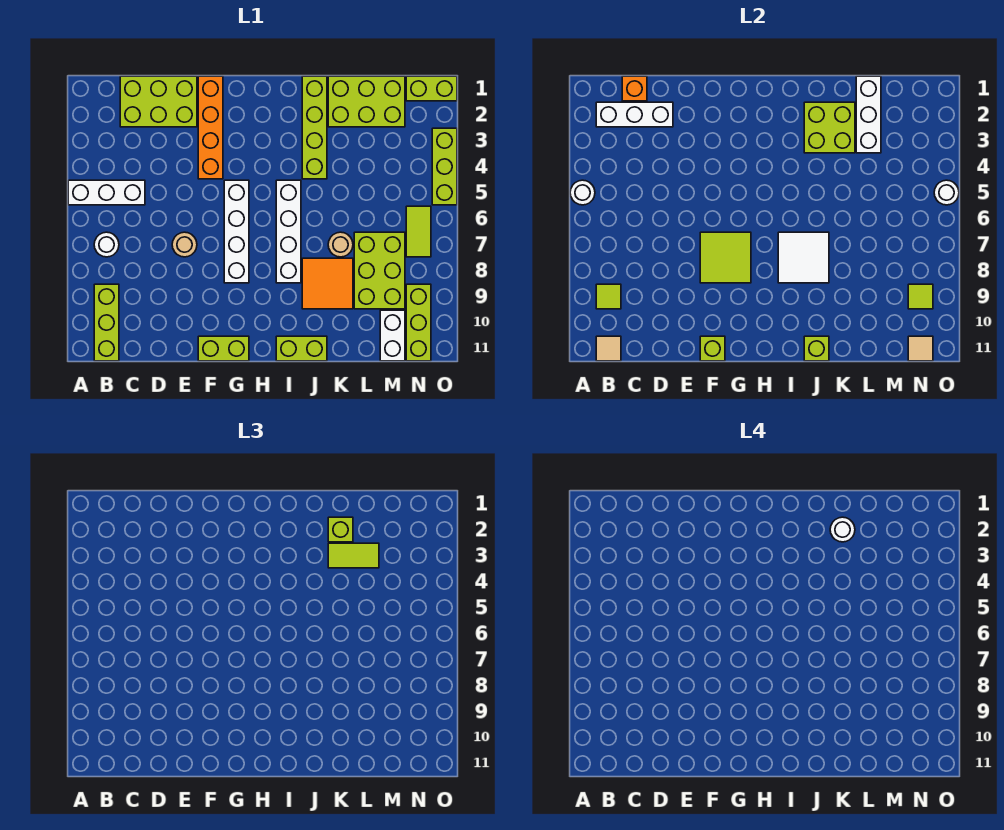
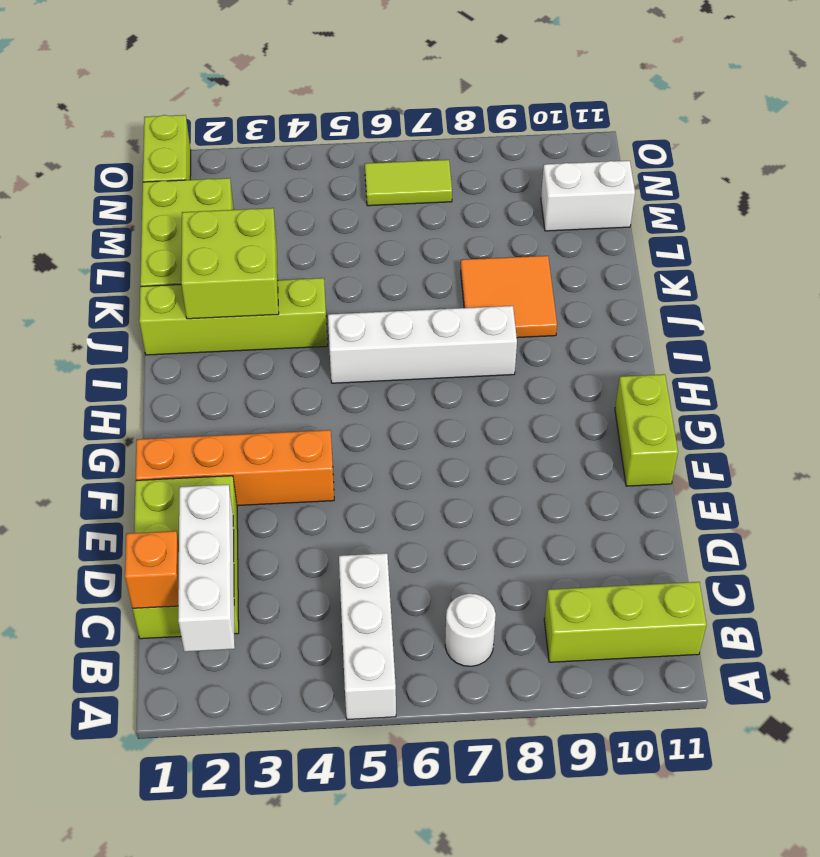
none -> tan 1x1 round brick [172,232,197,257]
none -> white 1x4 brick [224,180,249,283]
none -> lime 1x2 brick [276,336,327,361]
none -> tan 1x1 round brick [328,232,353,257]

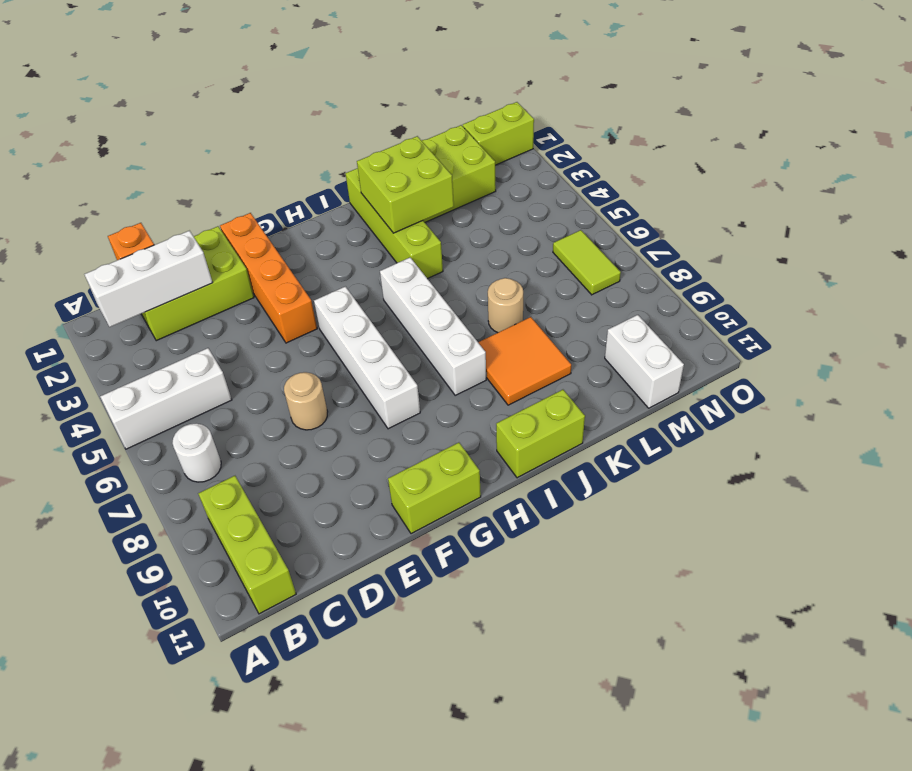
none -> lime 2x3 brick [354,232,405,309]
none -> lime 1x3 brick [406,284,431,361]
none -> lime 1x3 brick [432,128,457,205]
none -> white 1x1 round brick [570,180,595,205]

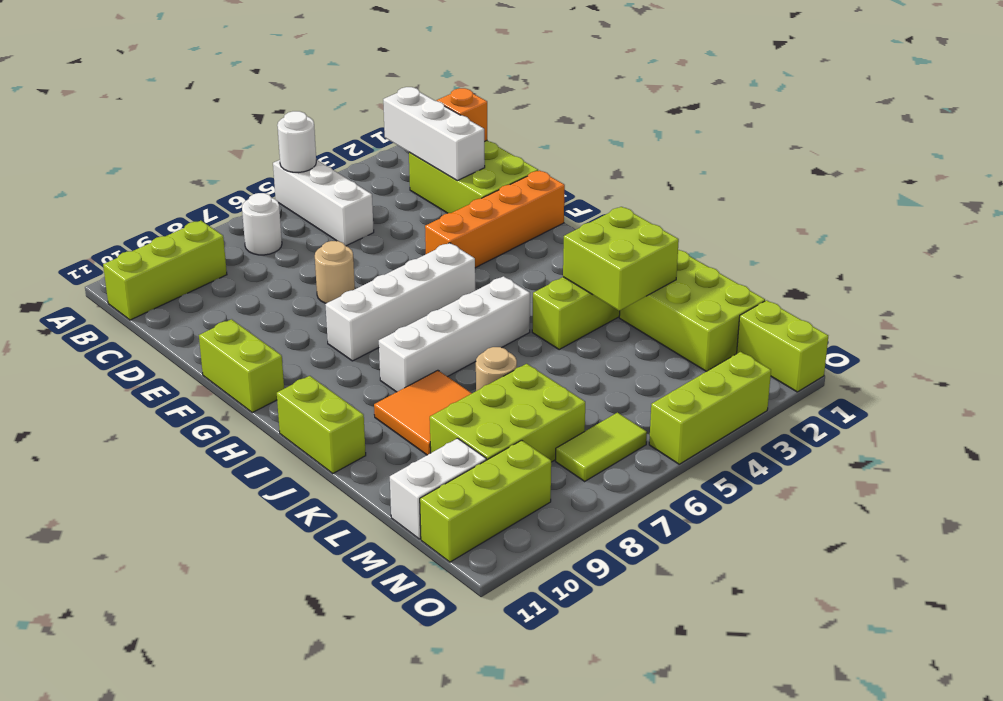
none -> lime 1x1 tile [596,284,621,309]
none -> tan 1x1 tile [596,336,621,361]
none -> lime 2x2 tile [700,232,751,283]
none -> lime 1x1 brick [700,336,725,361]

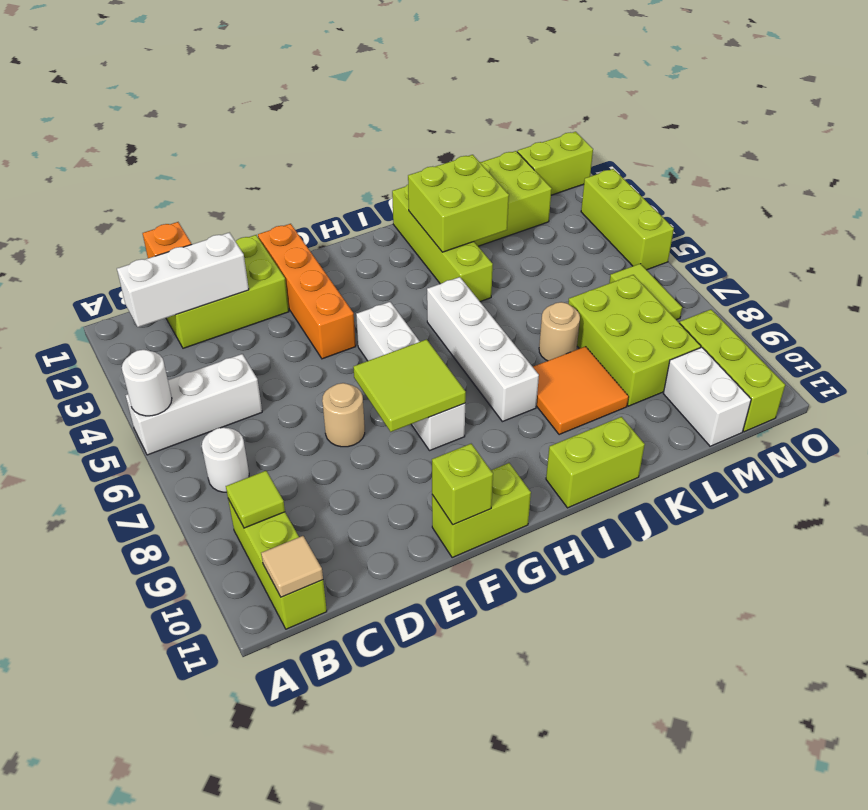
none -> white 2x2 tile [778,232,829,283]
none -> lime 1x1 brick [804,336,829,361]
none -> white 1x3 brick [856,76,881,153]
none -> lime 1x1 tile [908,284,933,309]

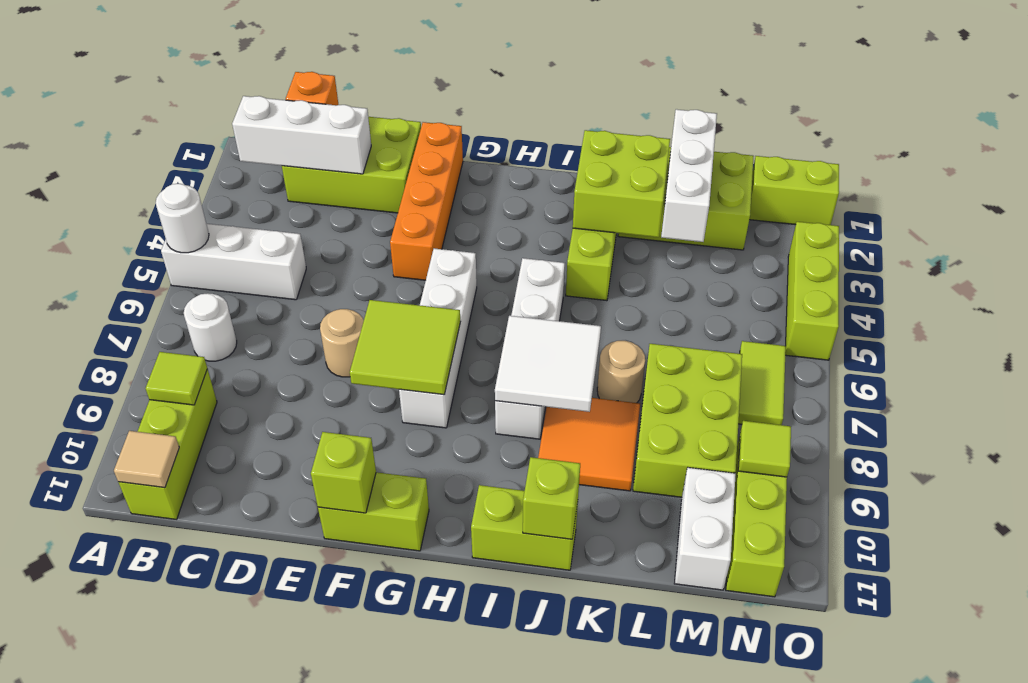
none -> tan 1x1 tile [908,336,933,361]
none -> white 1x1 round brick [934,180,959,205]
none -> lime 1x1 brick [328,517,353,542]
none -> lime 1x2 tile [328,543,379,568]

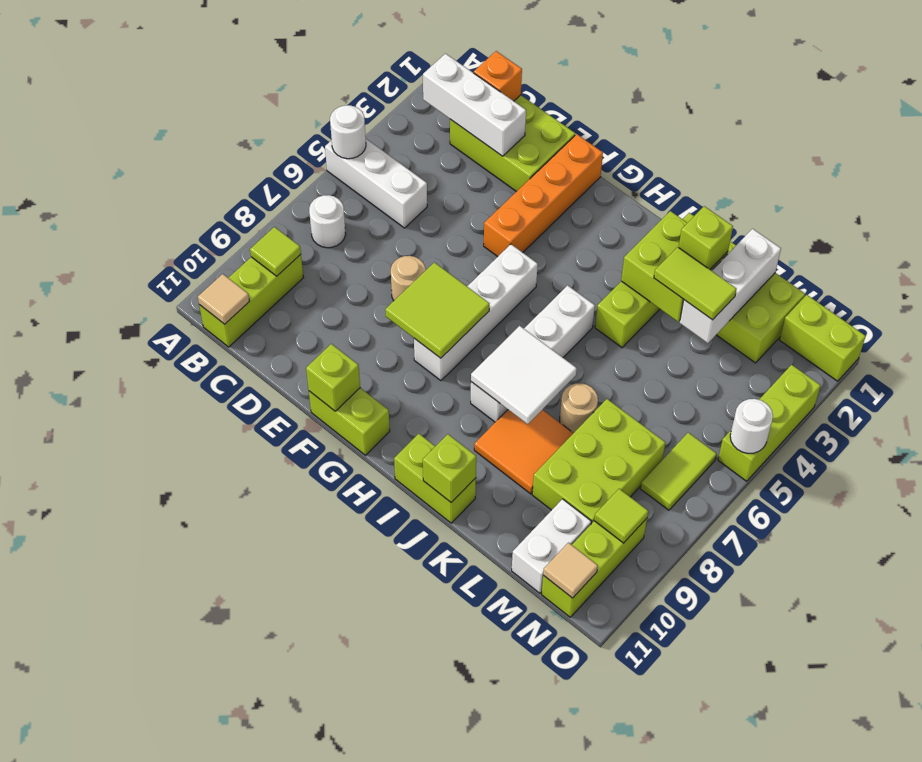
none -> white 1x1 round brick [830,517,855,542]

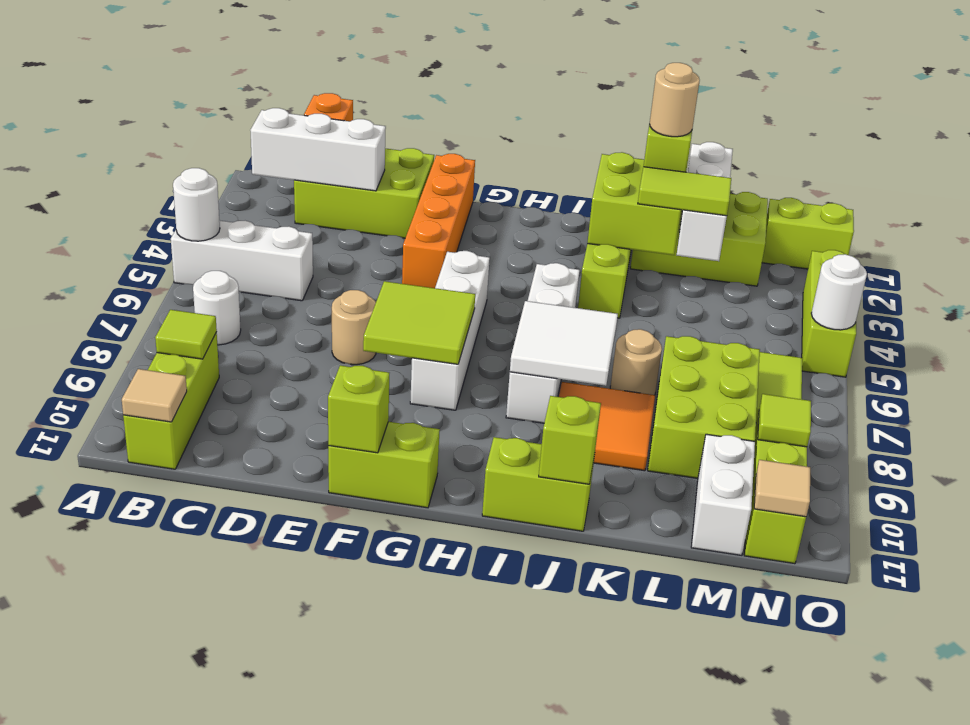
tan 1x1 round brick [650,63,700,137] -> white 1x1 round brick [830,517,855,542]

